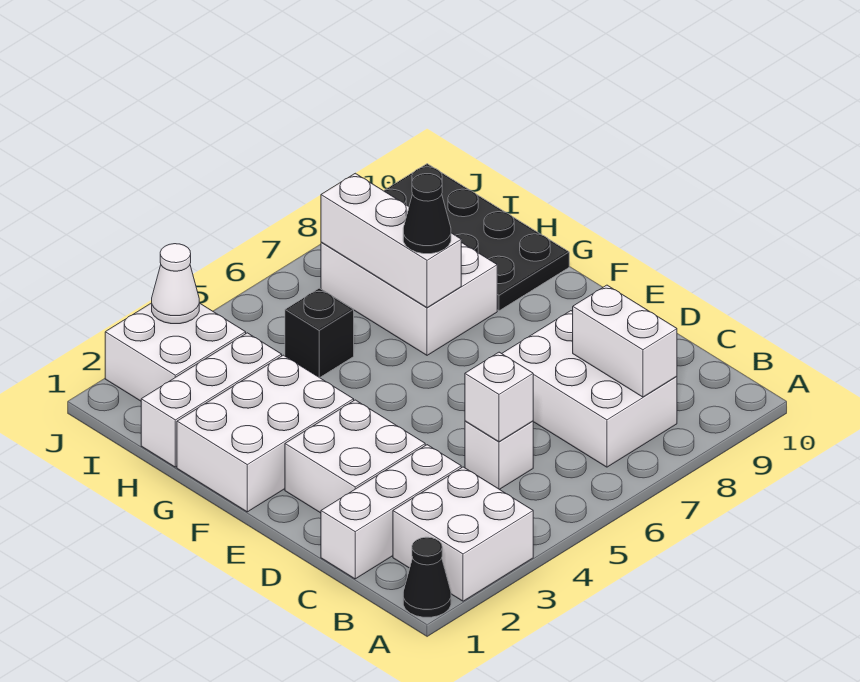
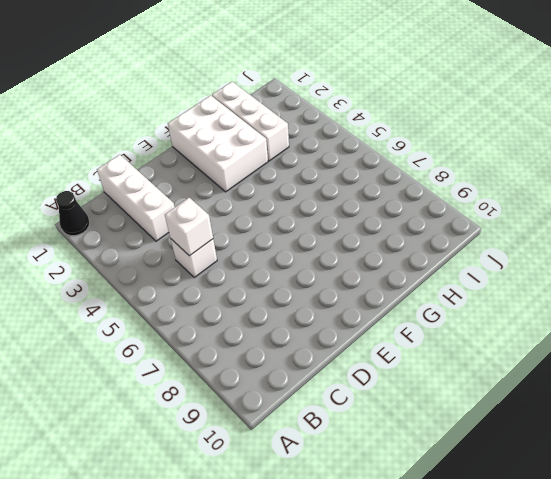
none -> white 2x2 brick [393,467,533,601]
none -> white 2x3 brick [502,311,677,467]
none -> white 2x2 brick [285,400,425,513]

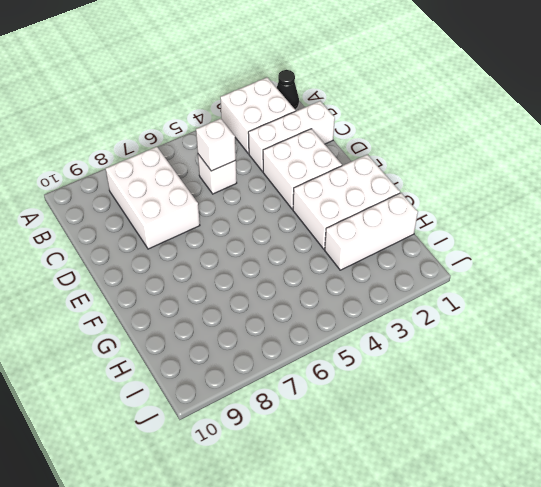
none -> white 2x3 brick [321,242,497,355]
none -> black 2x4 plate [384,164,569,311]
none -> black 1x1 brick [285,288,354,378]

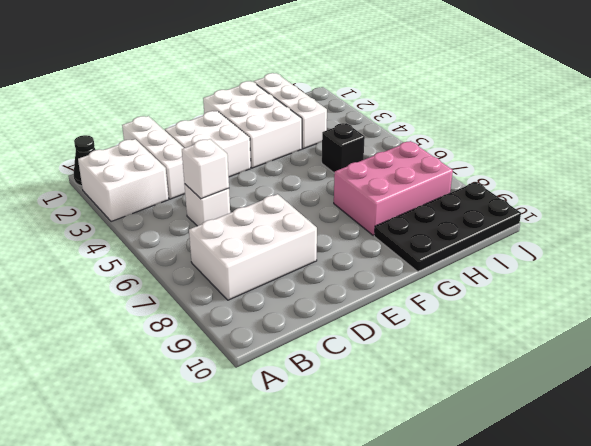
pink 2x3 brick [334,141,453,236] -> white 2x3 brick [321,242,497,355]
none -> white 2x2 brick [105,303,246,401]
none -> white 1x2 brick [573,285,677,397]
none -> white 1x3 brick [321,173,461,308]

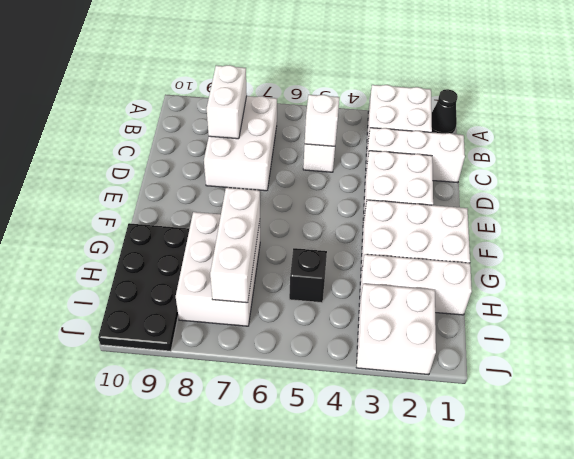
none -> white 1x1 cone [152,244,199,324]
none -> black 1x1 cone [403,174,451,254]

